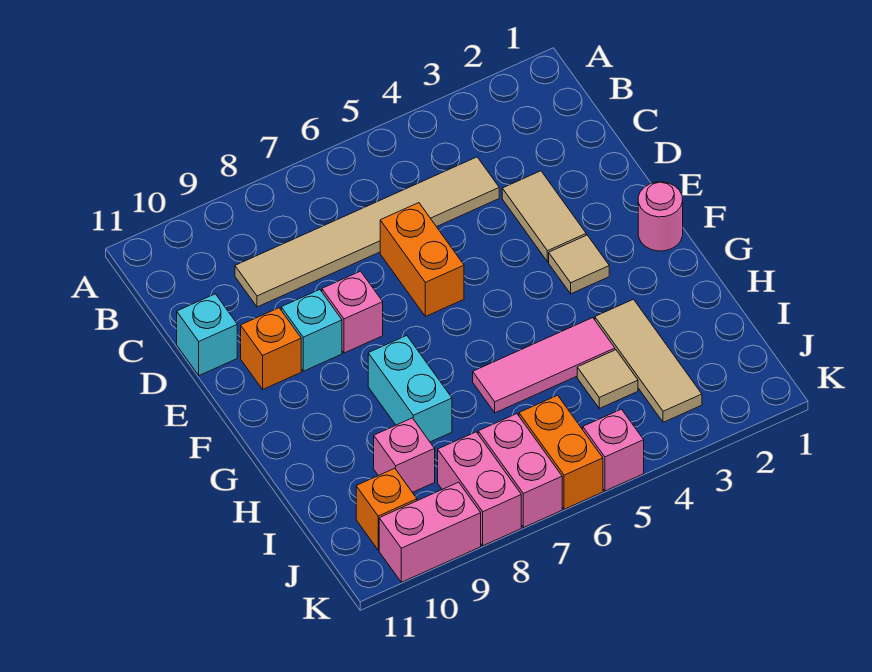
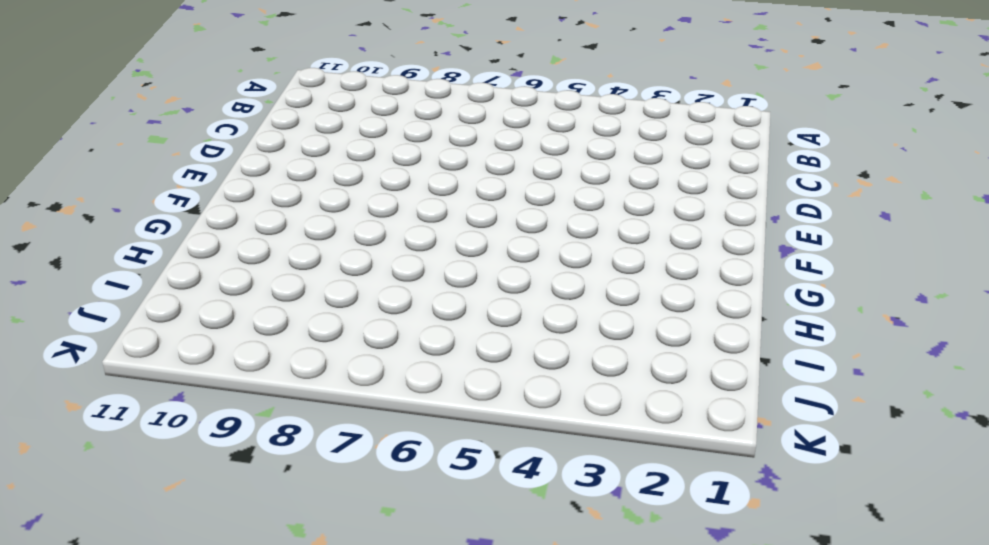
none -> tan 1x6 tile [235,157,499,307]
none -> tan 1x2 tile [502,171,586,262]
none -> orange 1x2 brick [380,203,464,317]

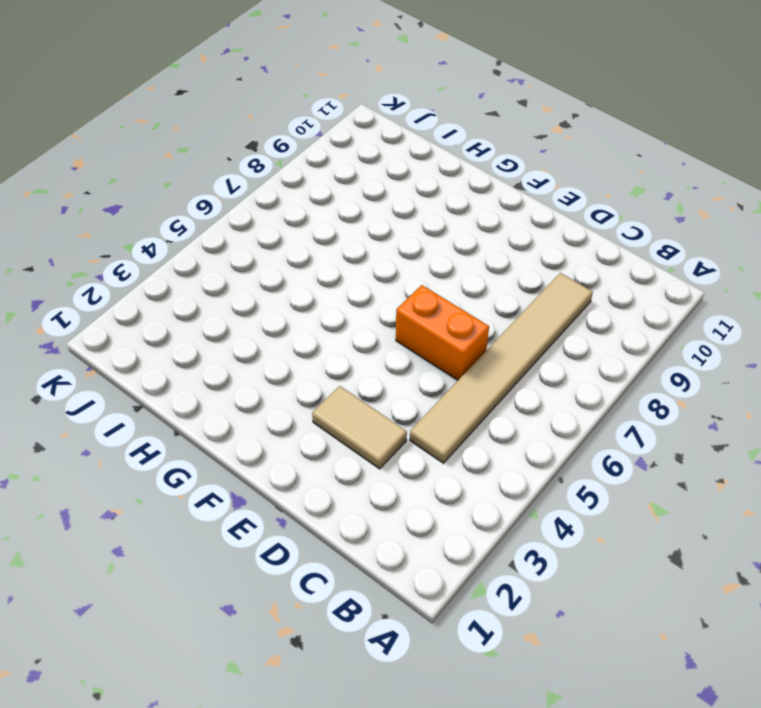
none -> cyan 1x1 brick [177,294,237,376]
none -> pink 1x1 brick [322,271,383,353]
none -> cyan 1x1 brick [281,290,342,371]

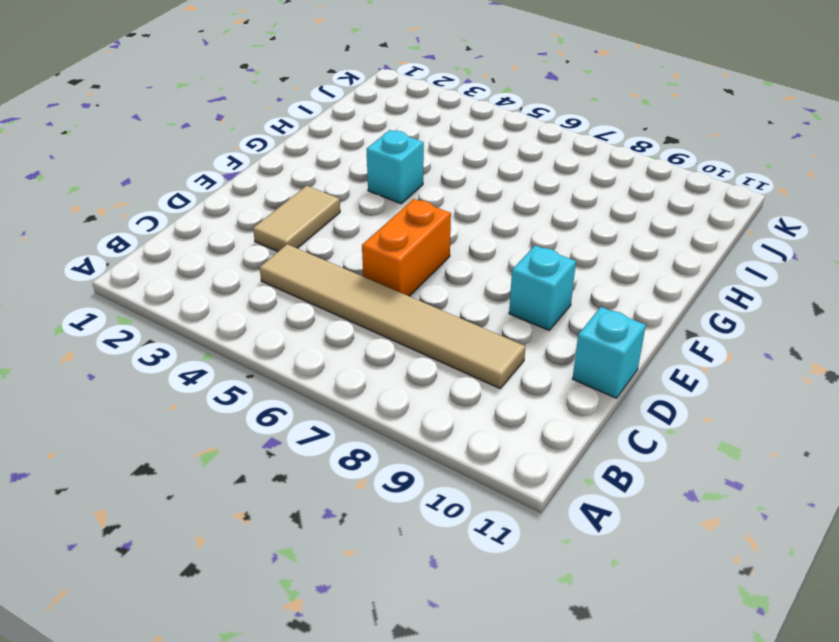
cyan 1x1 brick [367,130,424,204] -> none
none -> pink 1x1 brick [322,271,383,353]
none -> orange 1x1 brick [241,308,301,389]
none -> pink 1x1 round brick [638,182,683,251]

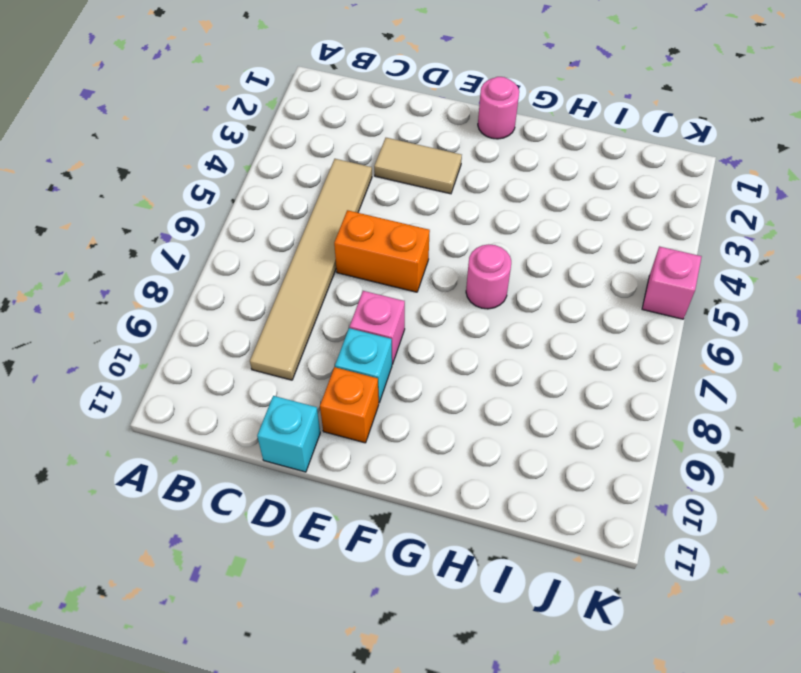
pink 1x1 round brick [466,244,511,309] -> none
none -> tan 1x1 tile [549,235,609,294]
none -> cyan 1x2 brick [368,336,452,442]
none -> tan 1x3 tile [595,299,702,422]

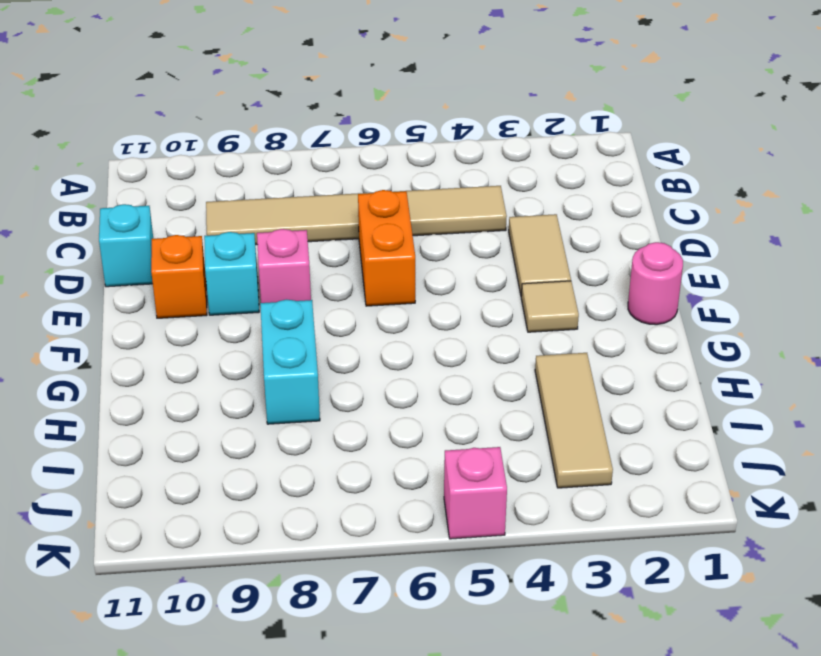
none -> pink 1x3 tile [473,318,615,413]
none -> tan 1x1 tile [577,350,638,408]
none -> pink 1x1 brick [374,418,435,492]

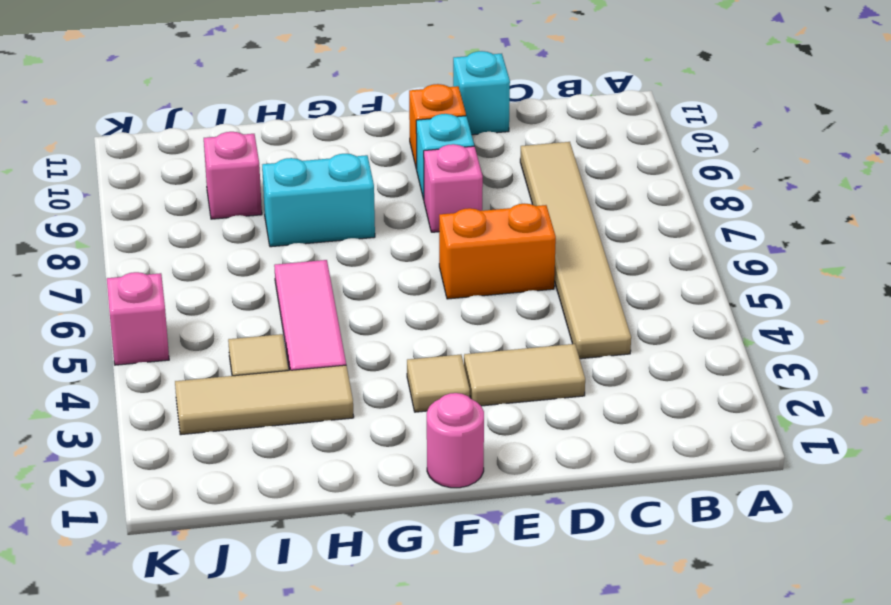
none -> orange 1x2 brick [519,395,603,509]
none -> pink 1x2 brick [478,414,562,528]
none -> pink 1x2 brick [438,432,521,546]

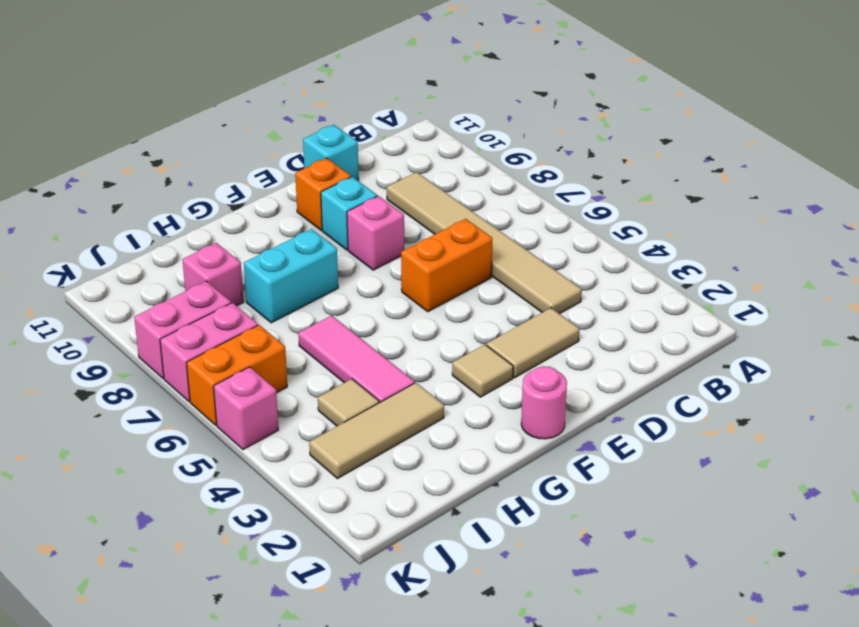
none -> orange 1x1 brick [356,468,417,550]
none -> pink 1x2 brick [379,482,481,582]

